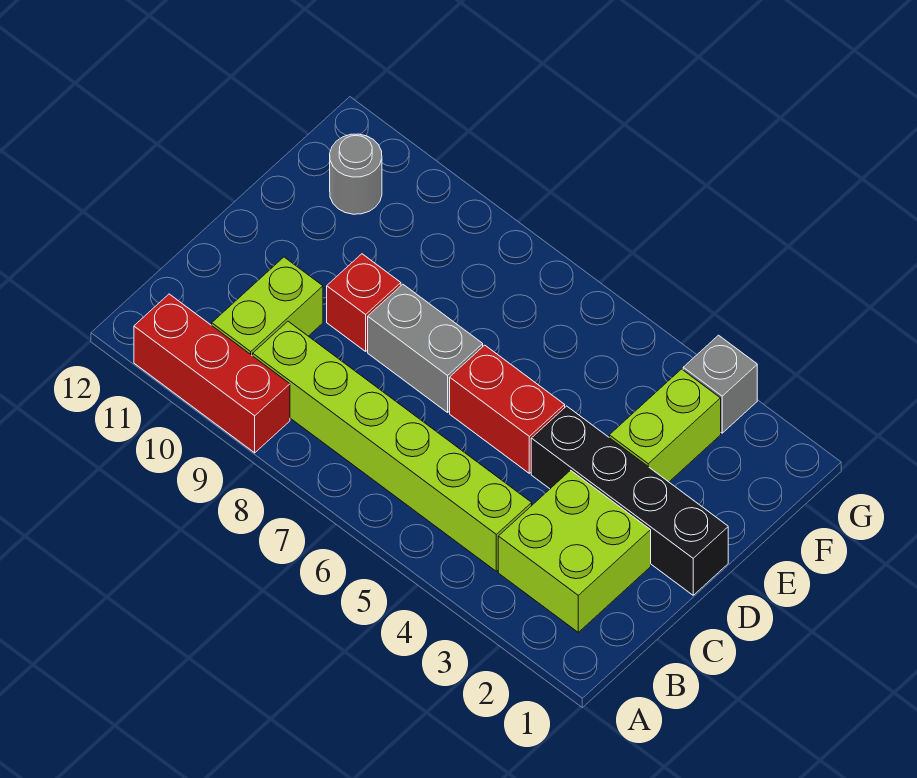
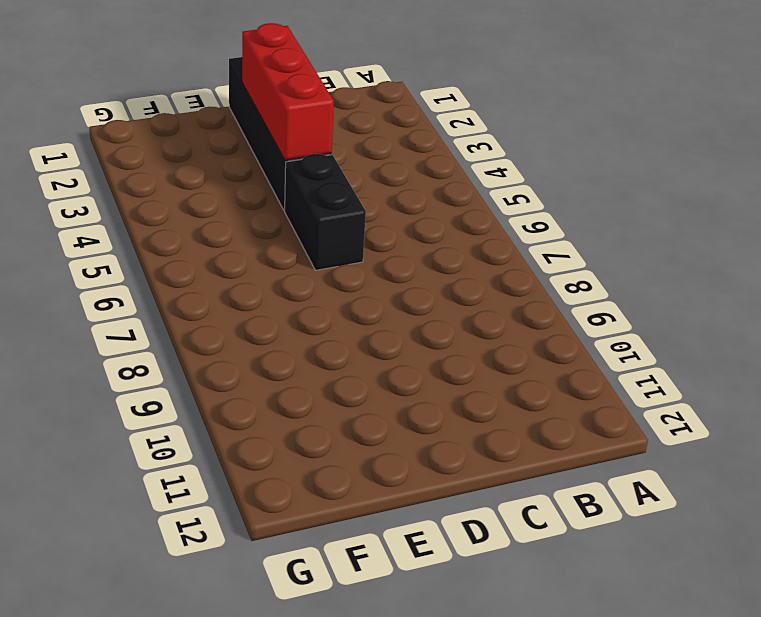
red 1x3 brick [242,23,334,160] -> red 1x3 brick moved to [134,294,290,453]
black 1x2 brick [285,154,366,270] -> red 1x2 brick [450,345,565,473]
none -> lime 2x2 brick [498,470,651,632]
none -> lime 1x6 brick [253,321,532,571]

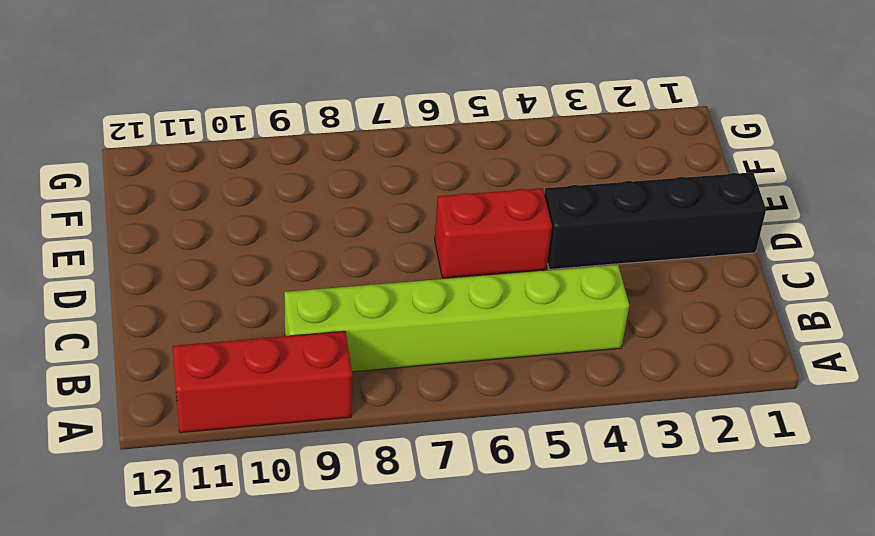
none -> lime 2x2 brick [498,470,651,632]
none -> lime 1x2 brick [212,257,323,356]

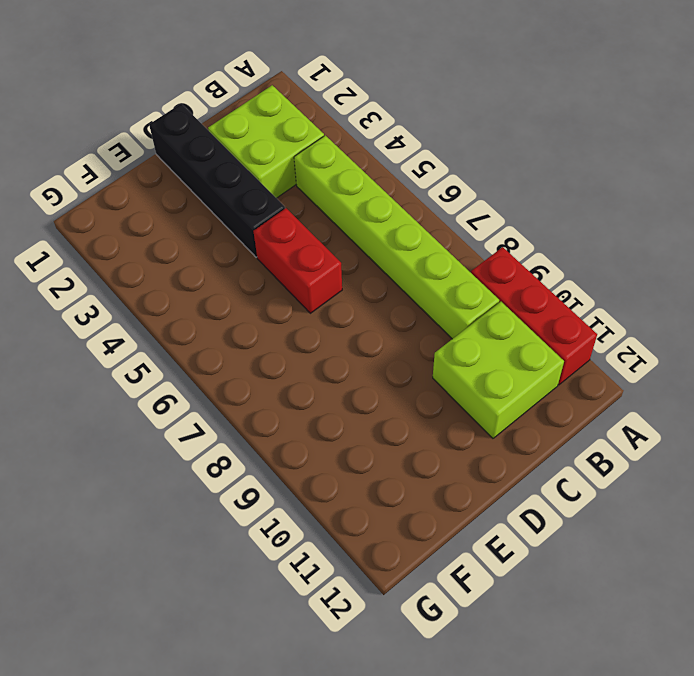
lime 2x2 brick [433,302,564,438] -> lime 1x2 brick [212,257,323,356]
none -> grey 1x2 brick [368,284,483,412]
none -> red 1x1 brick [327,254,401,351]

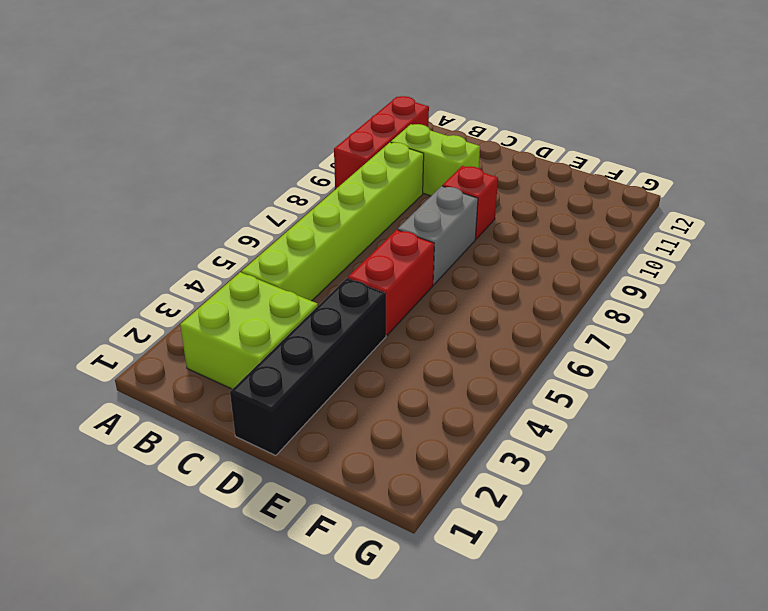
none -> lime 1x2 brick [609,369,721,482]
none -> grey 1x1 round brick [330,134,382,214]

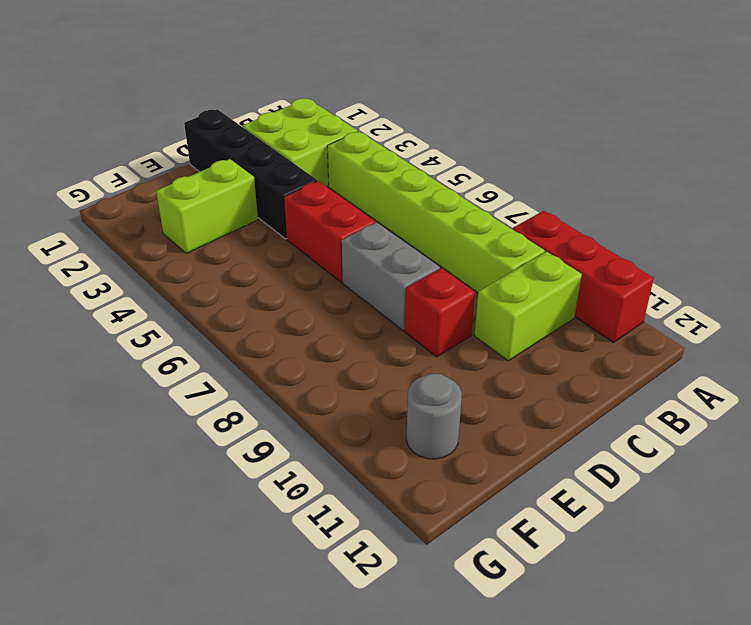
none -> grey 1x1 brick [683,335,757,433]

